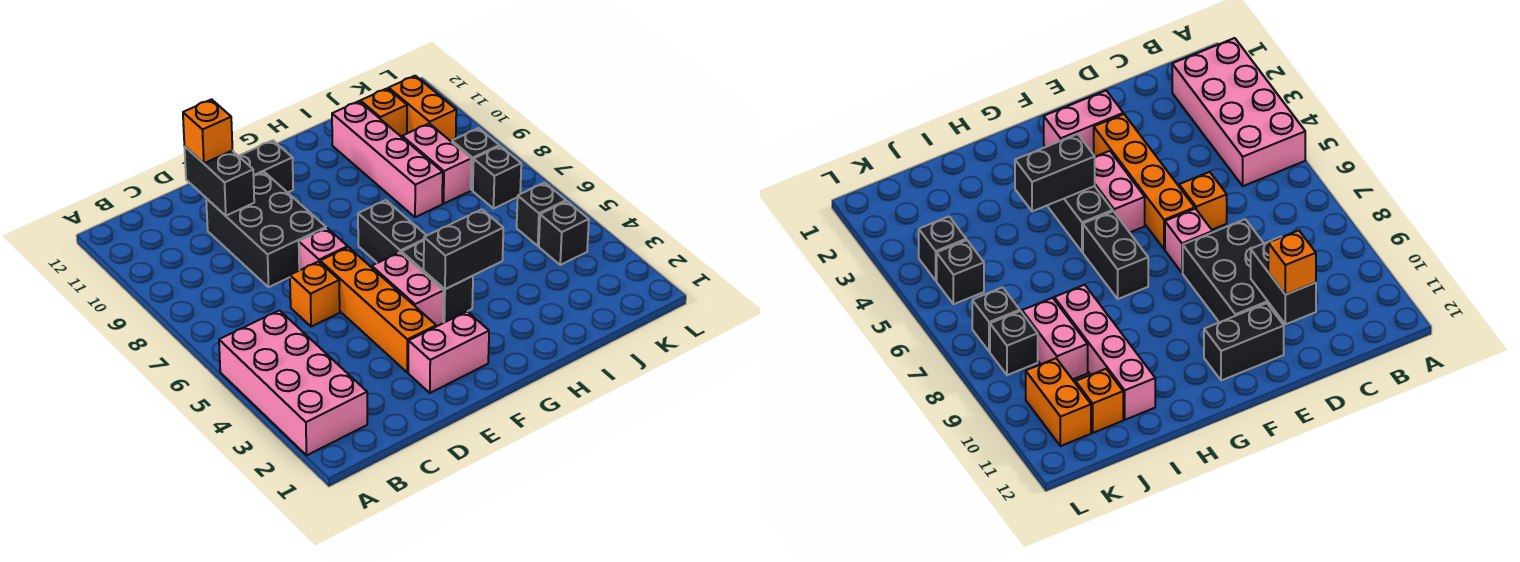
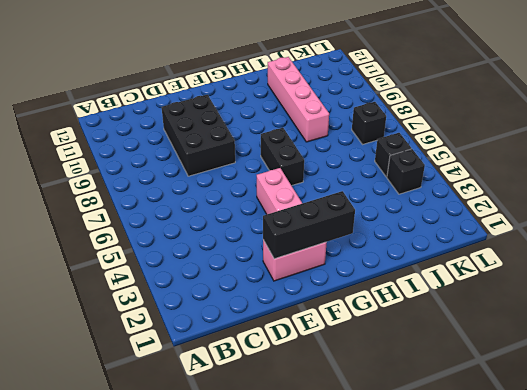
black 1x3 brick [263,191,355,259] -> none
none -> pink 2x4 brick [219,310,367,455]
none -> orange 1x1 brick [290,261,340,327]
none -> orange 1x4 brick [320,247,436,372]

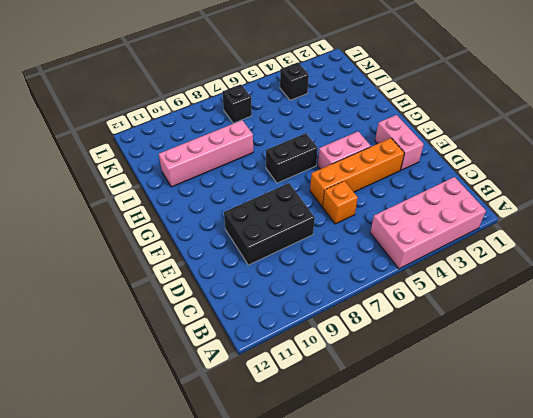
none -> pink 1x1 brick [299,228,348,270]
none -> black 1x2 brick [239,140,293,193]
none -> black 1x2 brick [401,241,473,322]

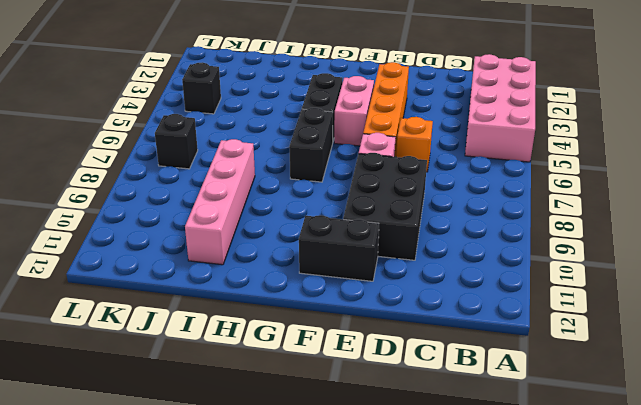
none -> pink 1x2 brick [408,311,489,393]
none -> pink 1x2 brick [402,123,471,204]
none -> orange 1x1 brick [360,88,407,137]

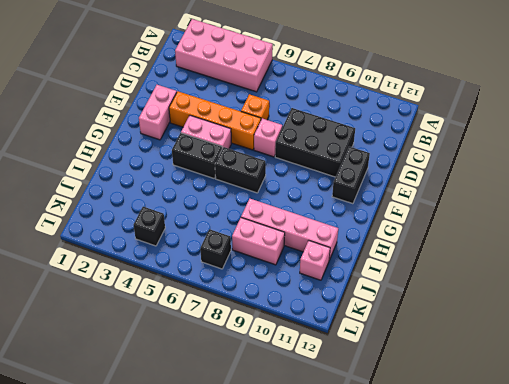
pink 1x1 brick [300,241,330,280] -> orange 1x1 brick [360,88,407,137]
none -> black 1x1 brick [517,183,566,246]
none -> black 1x1 brick [452,128,499,190]
none -> orange 1x2 brick [389,76,456,142]

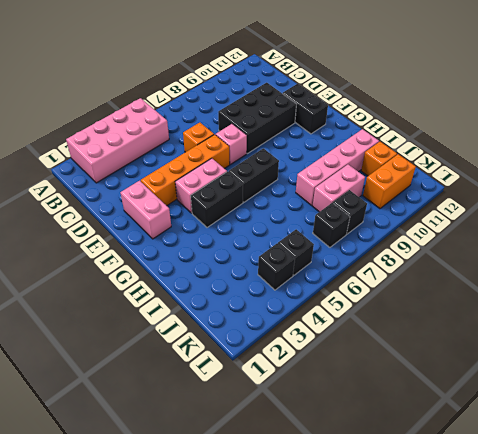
none -> black 1x2 brick [185,147,254,216]
none -> black 1x2 brick [424,209,503,289]
none -> orange 1x1 brick [183,99,232,163]

